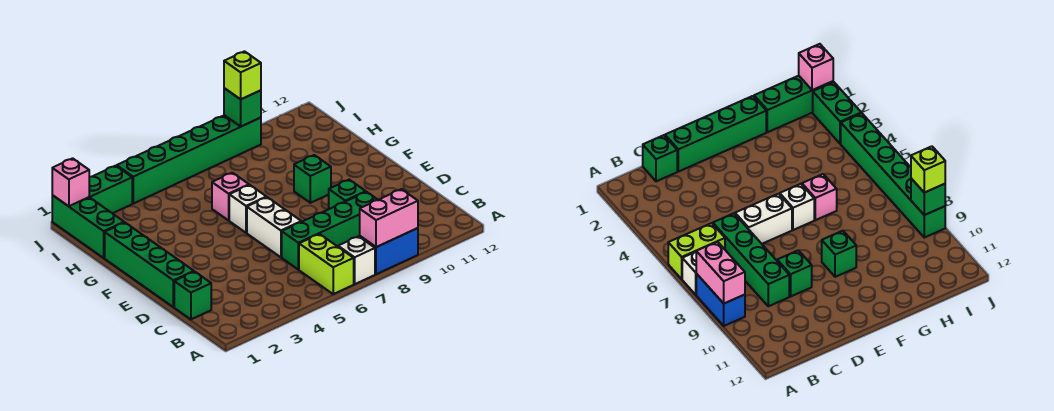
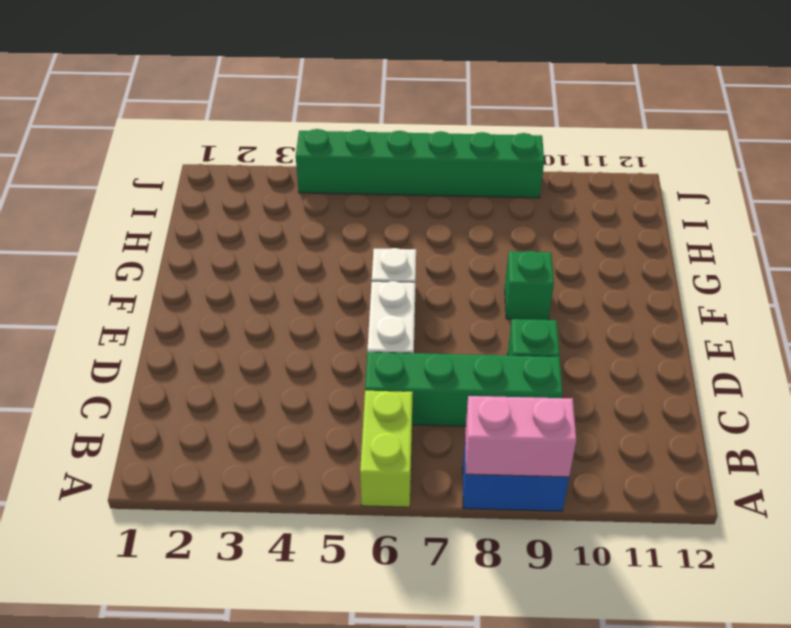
none -> white 1x1 brick [338,236,375,284]
none -> green 1x1 brick [174,272,211,319]
none -> green 1x4 brick [105,223,194,307]

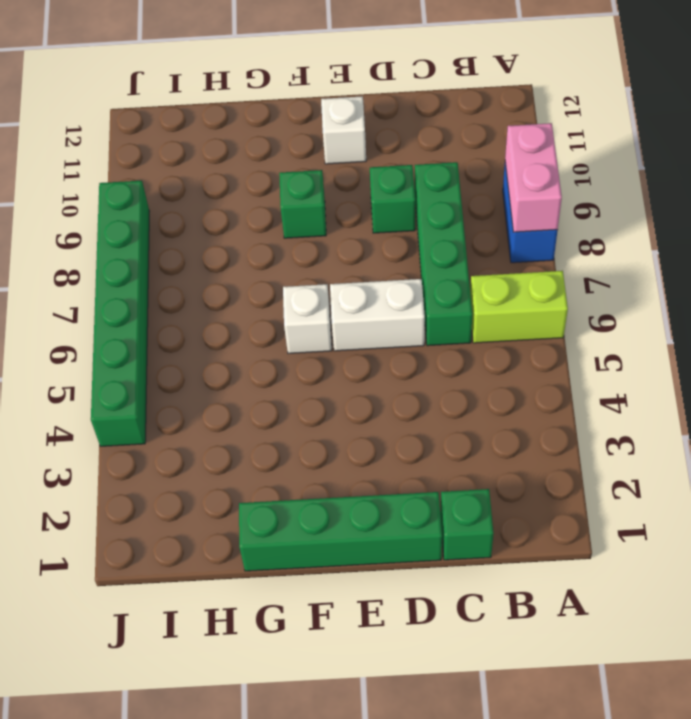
white 1x1 brick [321,96,366,164] -> white 1x1 brick moved to [338,236,375,284]
none -> pink 1x1 brick [212,173,249,220]
none -> green 1x3 brick [52,195,124,258]
none -> green 1x2 brick [89,166,132,213]

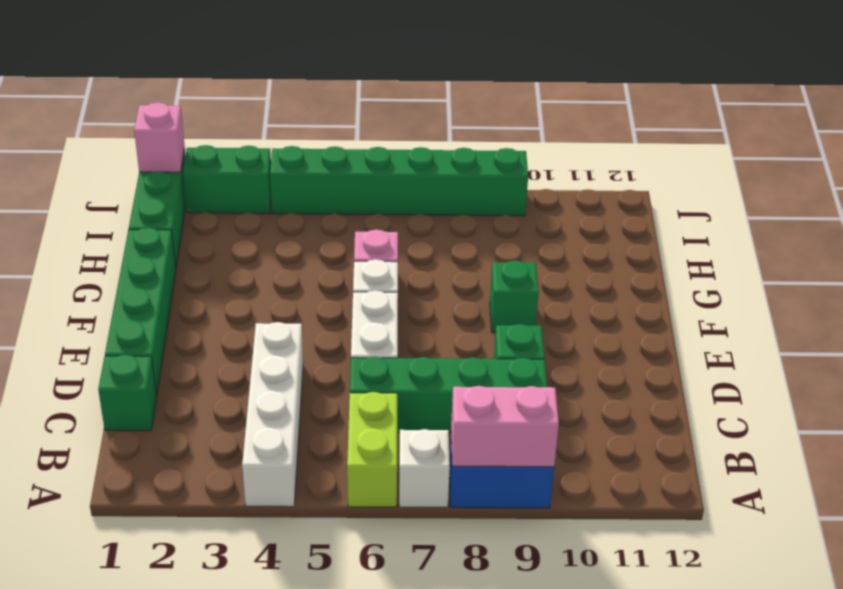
white 1x4 brick [242,322,303,507] -> none
none -> green 1x1 brick [224,88,261,126]
none -> lime 1x1 brick [224,51,261,99]

